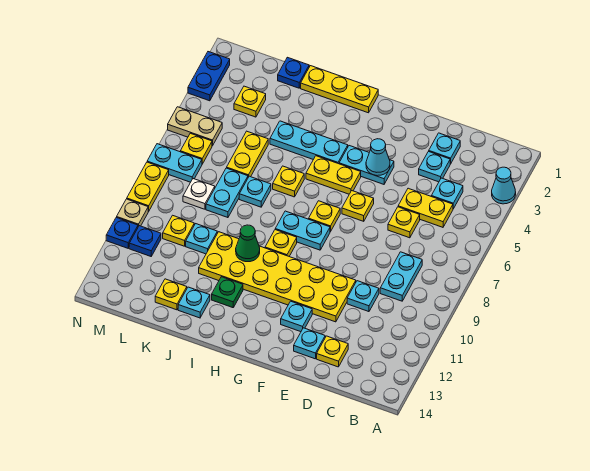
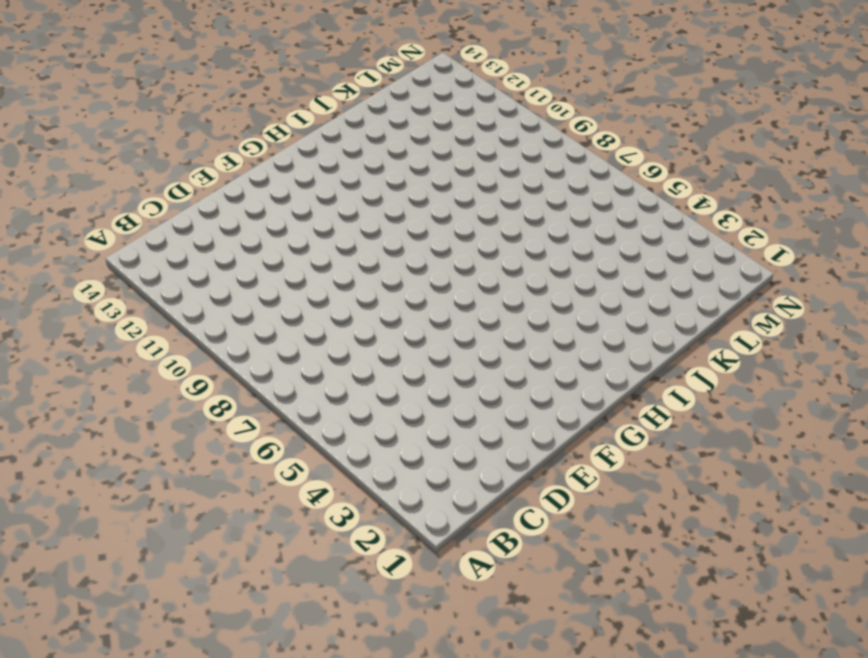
none -> cyan 1x1 cone [492,167,516,204]
none -> cyan 1x1 plate [431,178,463,209]
none -> yellow 1x2 plate [398,188,453,227]
none -> cyan 1x2 plate [380,252,422,301]

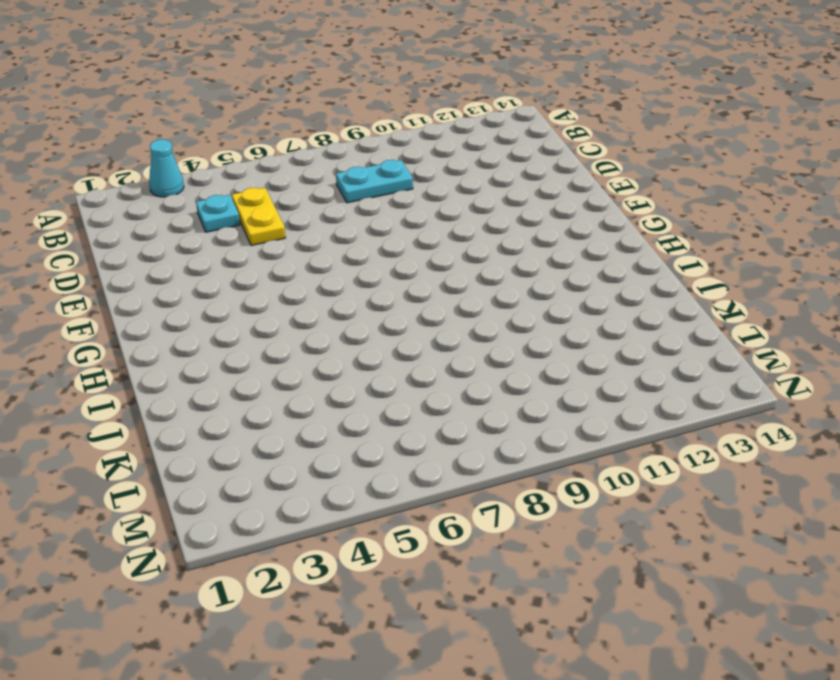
none -> cyan 1x1 plate [429,133,460,164]
none -> cyan 1x1 plate [419,151,450,182]
none -> yellow 1x1 plate [388,207,420,238]
none -> cyan 1x1 plate [347,281,379,312]

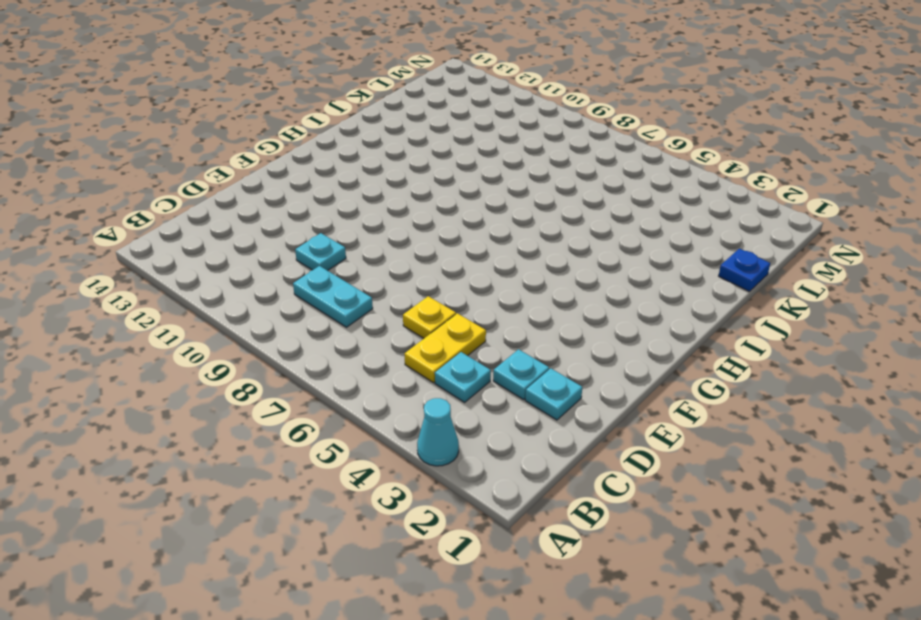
none -> yellow 1x1 plate [317,336,348,367]
none -> yellow 2x6 plate [199,232,356,322]
none -> cyan 1x1 plate [294,328,325,359]
none -> cyan 1x2 plate [339,146,394,184]

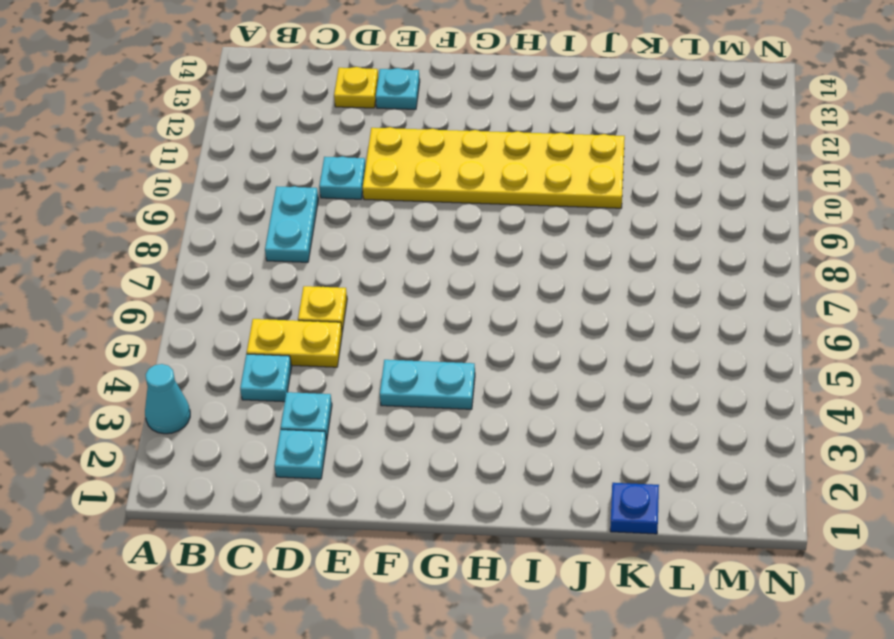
none -> yellow 1x1 plate [342,191,374,221]
none -> cyan 1x1 plate [281,301,312,332]
none -> yellow 1x2 plate [306,156,361,194]
none -> yellow 1x1 plate [309,201,340,232]

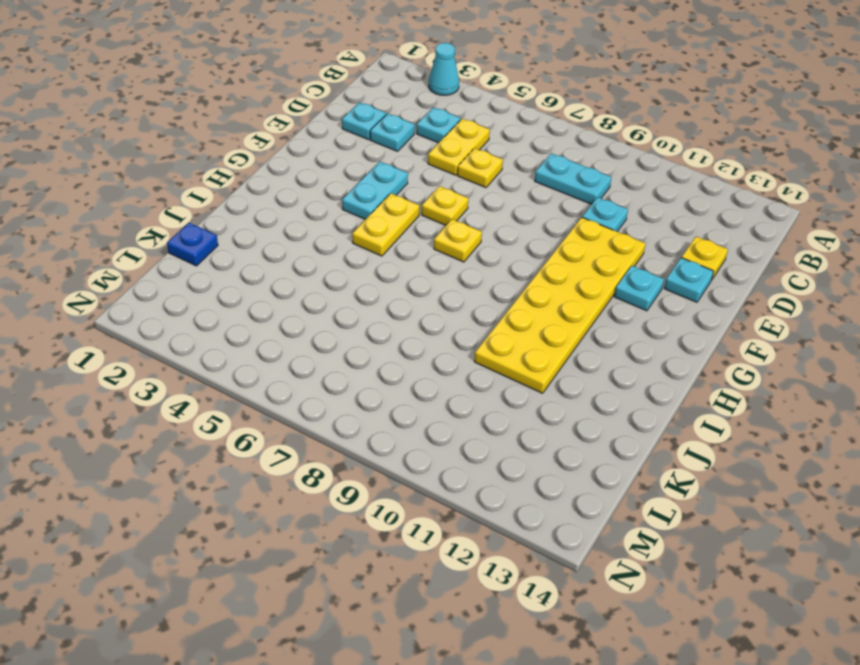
none -> cyan 1x2 plate [275,211,330,250]
none -> yellow 1x3 plate [301,66,378,113]
none -> cyan 1x3 plate [270,121,348,164]
none -> yellow 1x1 plate [265,230,297,256]

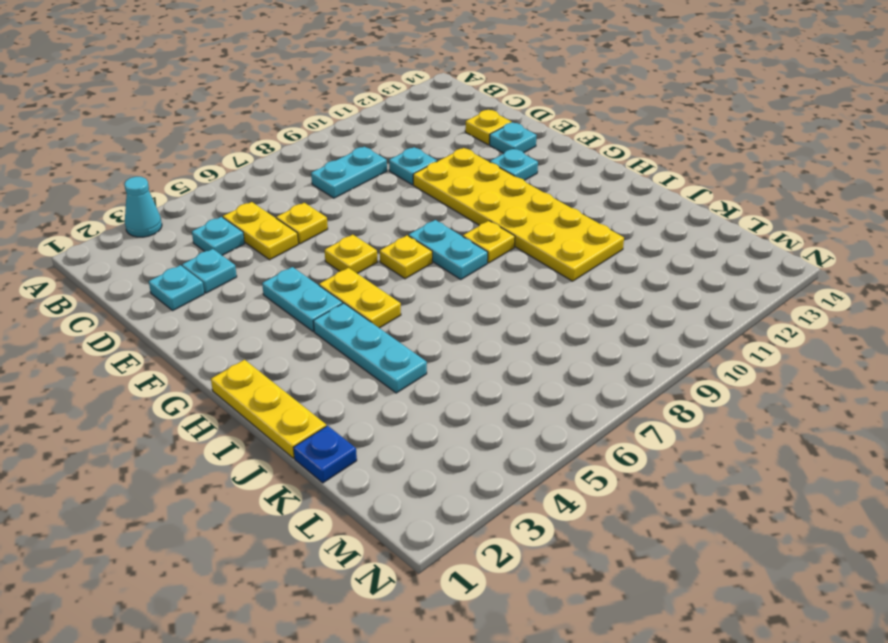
none -> yellow 1x1 plate [273,166,304,197]
none -> green 1x1 plate [212,277,243,308]
none -> cyan 1x1 plate [239,176,271,207]
none -> cyan 1x1 plate [178,287,210,318]

